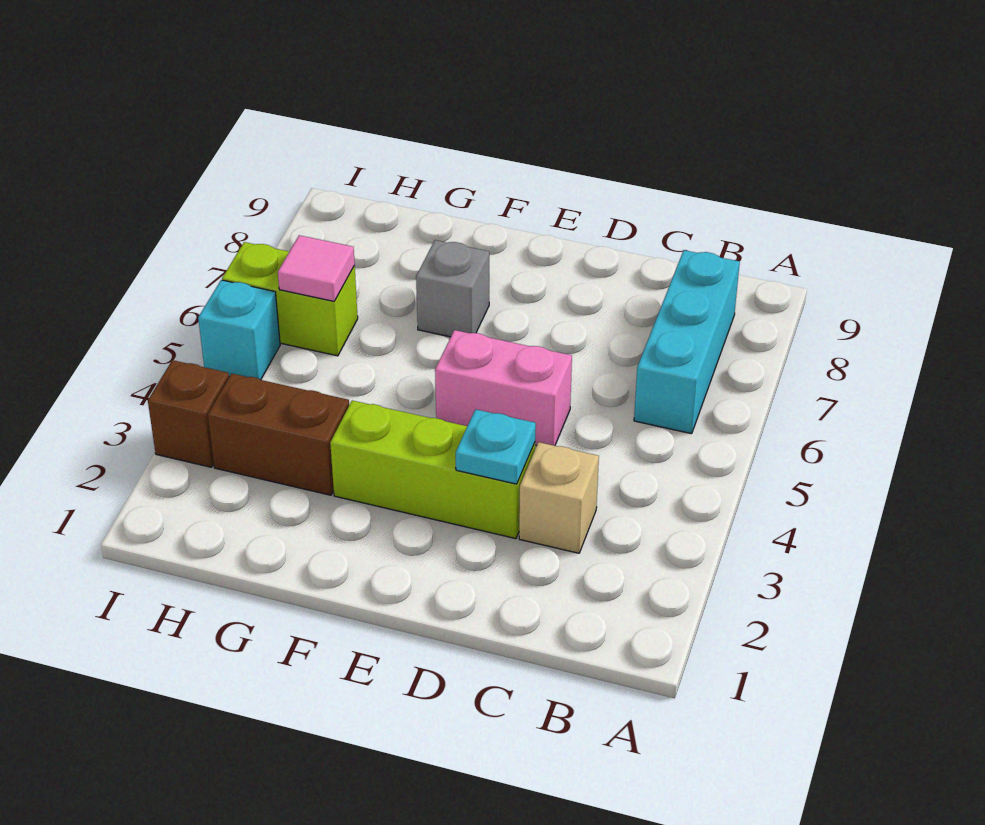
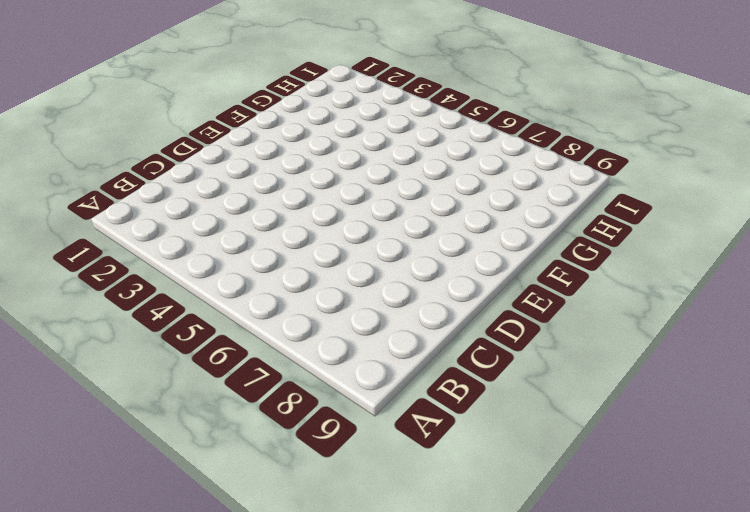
none -> cyan 1x3 brick [634,250,740,434]
none -> tan 1x1 brick [519,442,599,553]

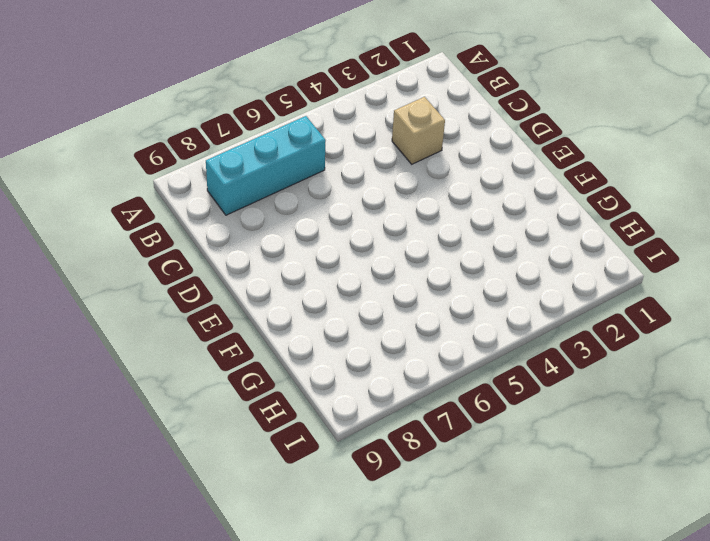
none -> lime 1x3 brick [330,400,535,539]
none -> pink 1x2 brick [435,330,572,446]

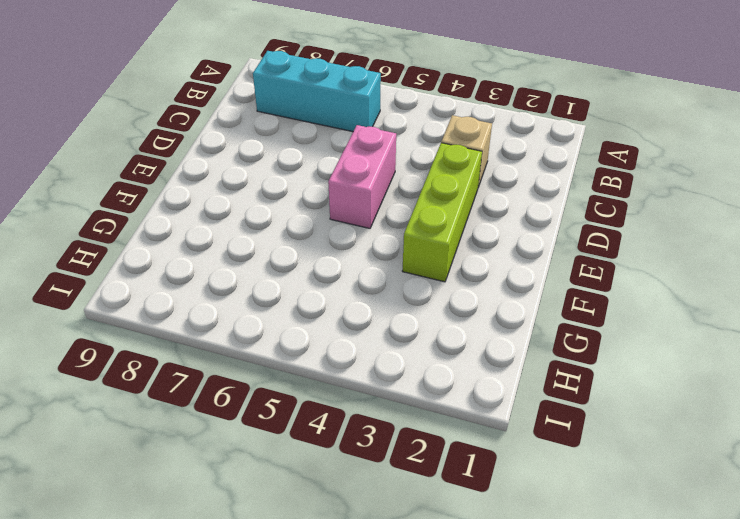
none -> grey 1x1 brick [416,240,489,337]
none -> brown 1x2 brick [208,373,349,495]

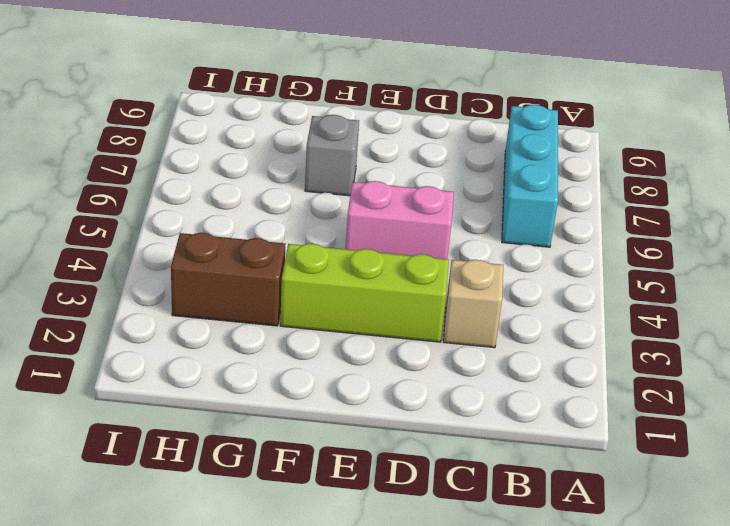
none -> lime 1x2 brick [222,242,358,356]
none -> brown 1x1 brick [148,360,229,467]

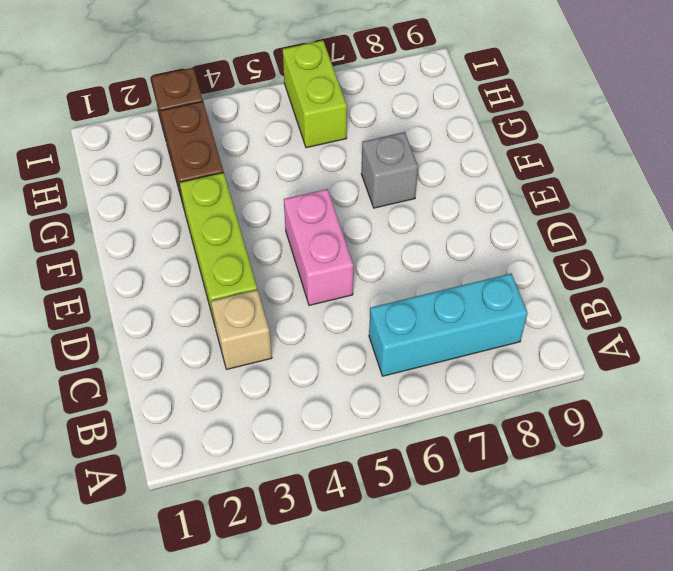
none -> cyan 1x1 brick [198,280,280,380]
none -> cyan 1x1 plate [456,409,536,484]

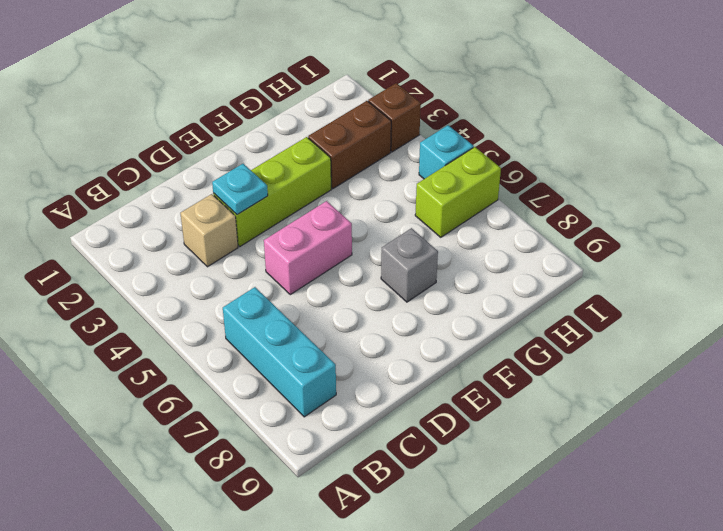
none -> pink 1x1 tile [278,235,355,301]

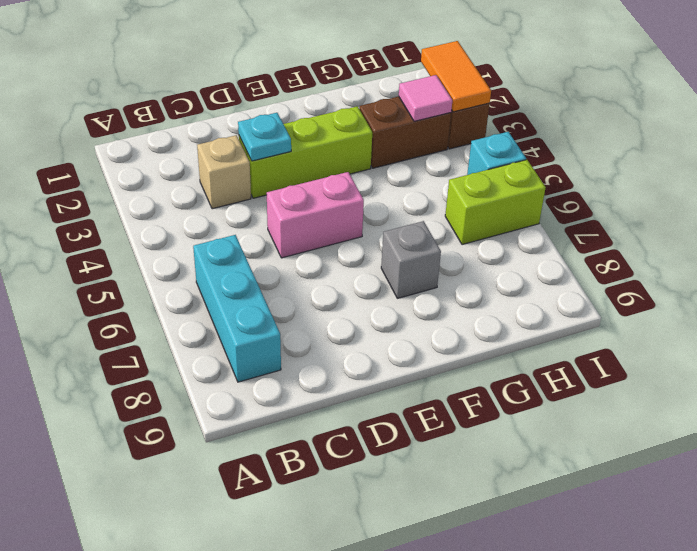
pink 1x1 tile [399,75,452,121] -> pink 1x1 tile moved to [278,235,355,301]
orange 1x2 tile [421,41,491,112] -> none

